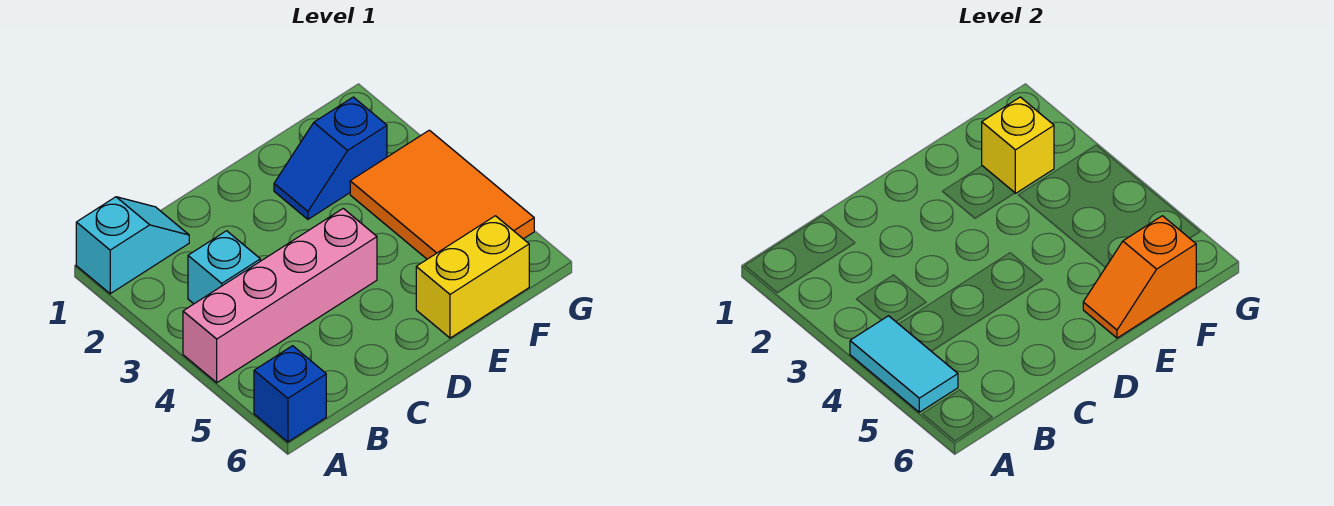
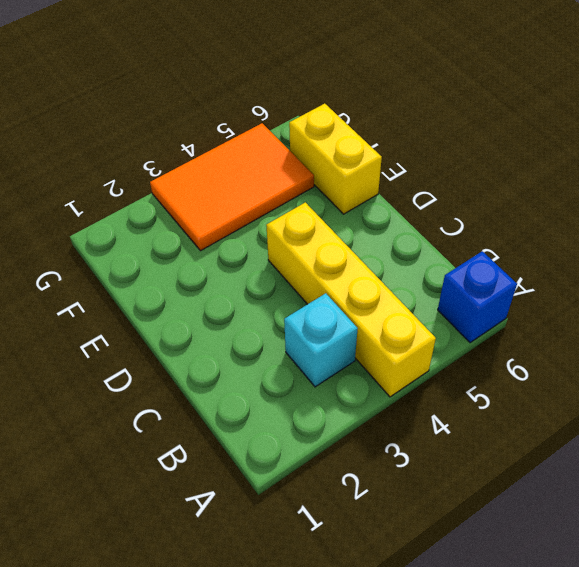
yellow 1x4 brick [266,202,436,397] -> pink 1x4 brick [183,209,377,383]
none -> cyan 1x2 slope [76,197,189,294]
none -> blue 1x2 slope [274,97,387,219]

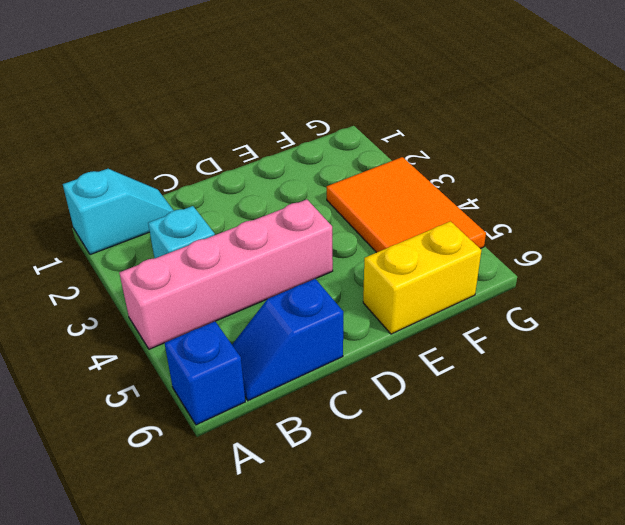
blue 1x2 slope [232,279,343,401] -> blue 1x2 slope moved to [274,97,387,219]
none -> cyan 1x2 tile [850,316,958,412]
none -> orange 1x2 slope [1083,216,1196,338]

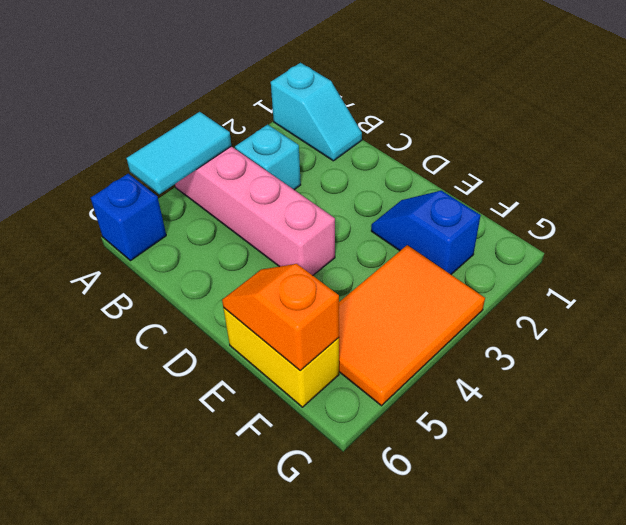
none -> yellow 1x1 brick [982,97,1054,193]

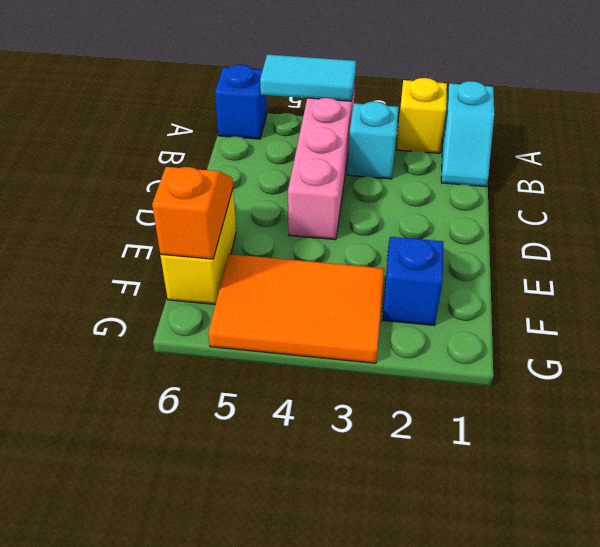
yellow 1x1 brick [397,78,447,153] -> yellow 1x1 brick moved to [982,97,1054,193]

